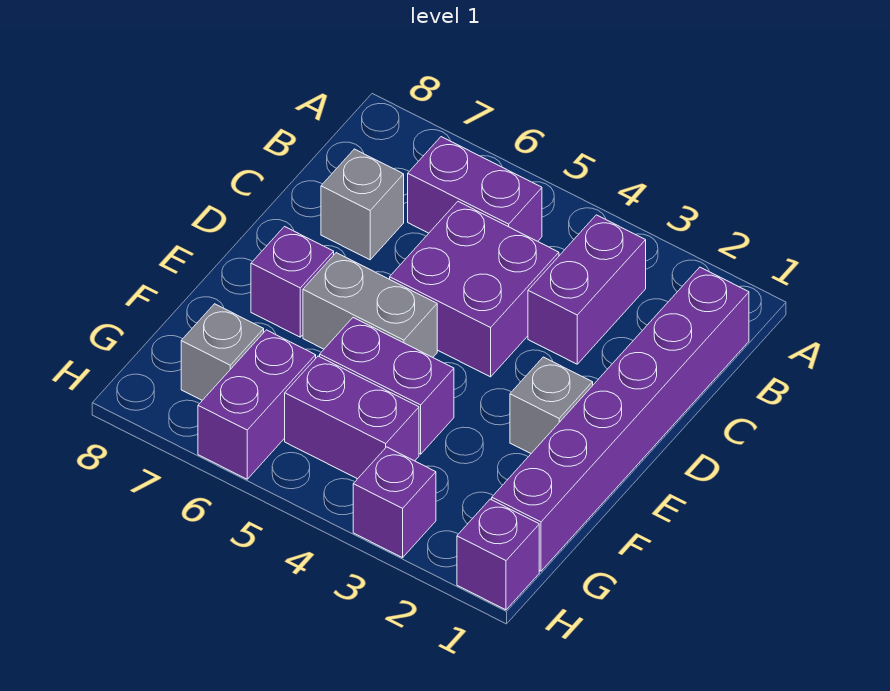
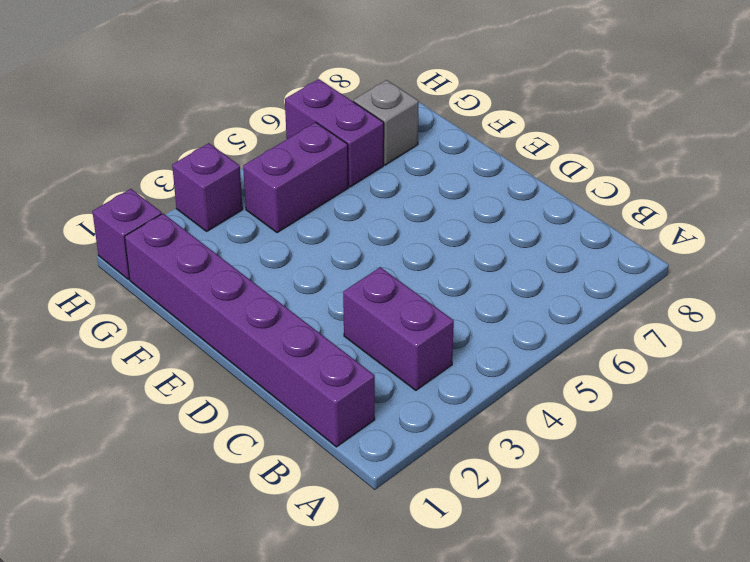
none -> purple 1x2 brick [408,137,542,241]
none -> purple 2x2 brick [390,202,559,377]
none -> grey 1x1 brick [321,149,404,260]

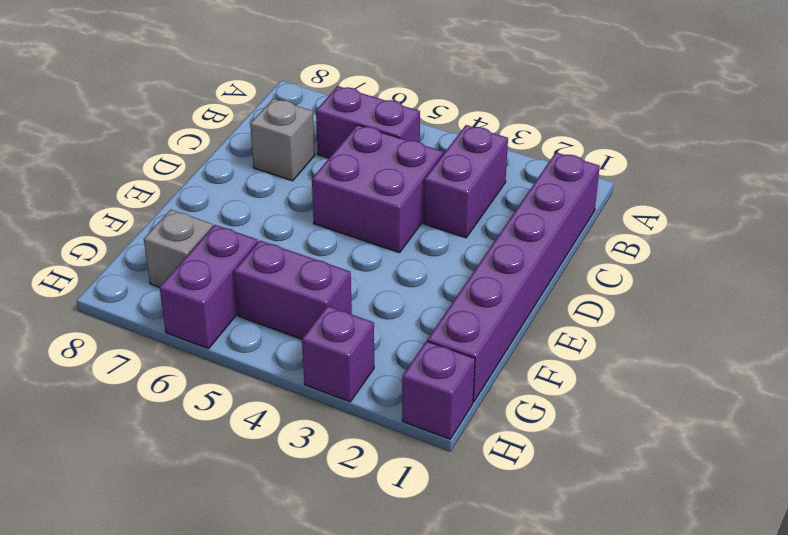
none -> grey 1x1 brick [510,357,593,453]
none -> grey 1x2 brick [303,253,437,357]
none -> purple 1x1 brick [251,227,334,337]

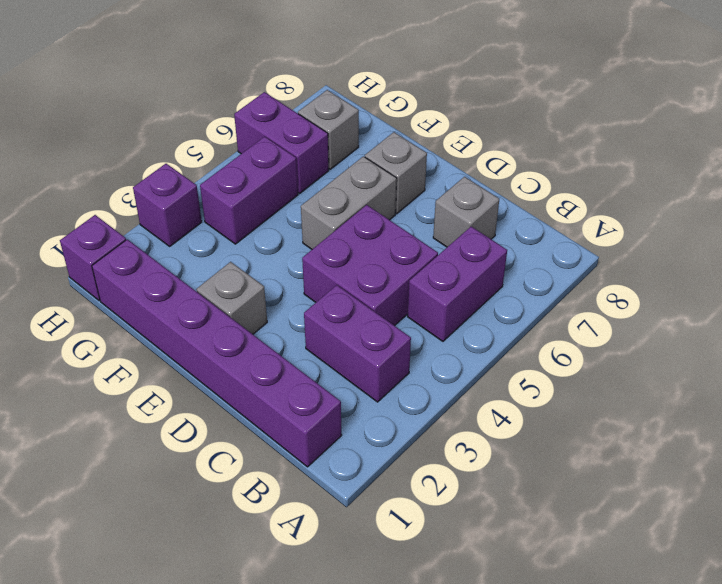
grey 1x1 brick [365,132,427,214] -> purple 1x1 brick [251,227,334,337]
none -> purple 1x2 brick [320,318,454,454]

